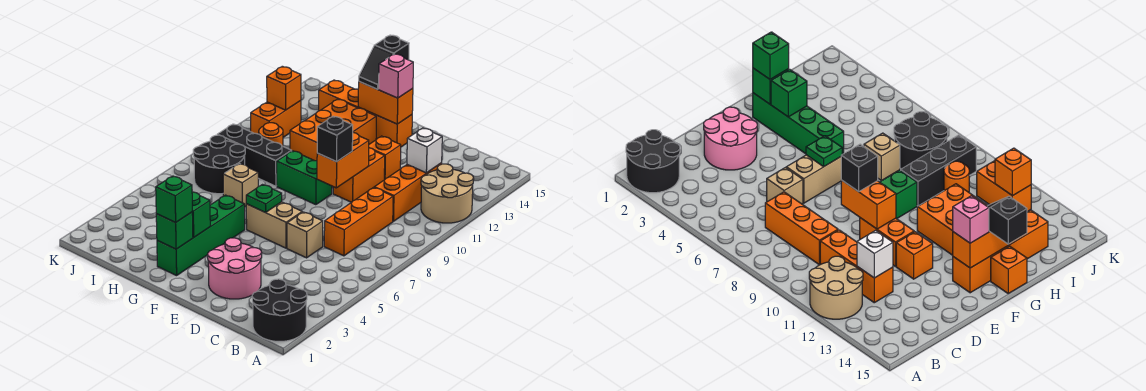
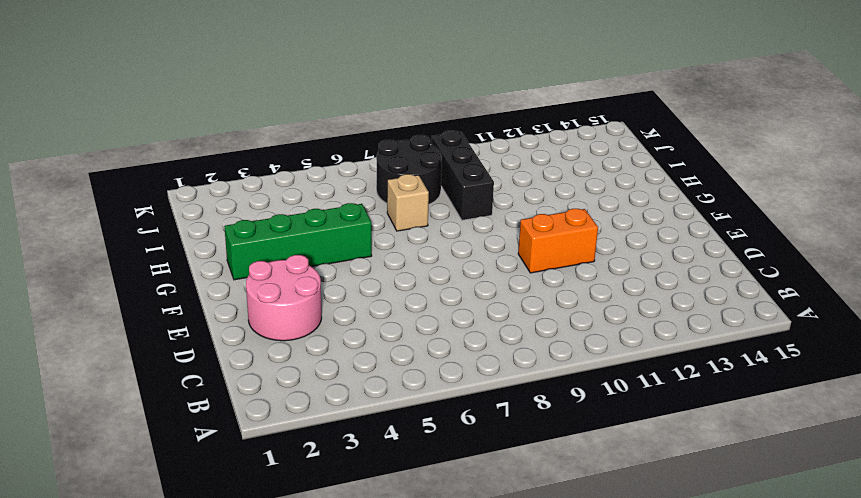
none -> black 2x2 round brick [252,279,307,341]
none -> tan 2x2 round brick [421,164,474,223]
none -> orange 1x3 brick [324,187,393,256]
none -> orange 1x3 brick [374,163,442,221]

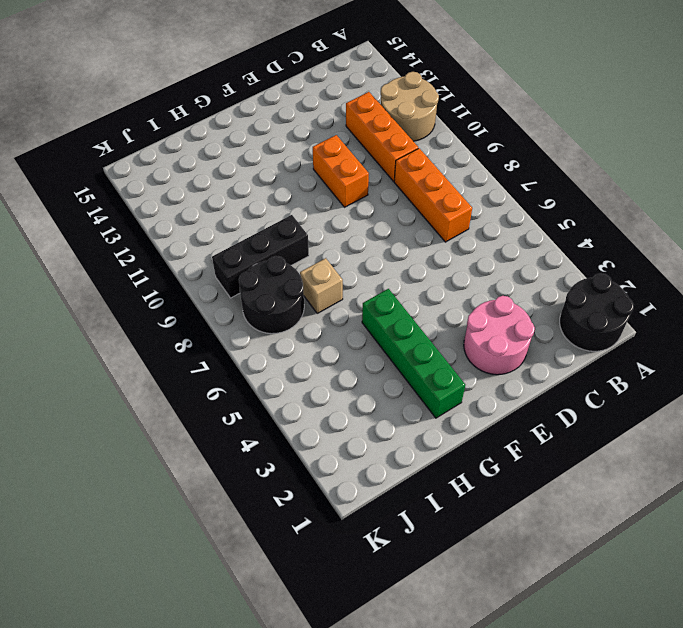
none -> tan 1x1 brick [287,212,323,258]
none -> tan 1x2 brick [246,202,302,248]
none -> orange 1x1 brick [369,136,401,180]
none -> green 1x2 brick [277,151,332,205]

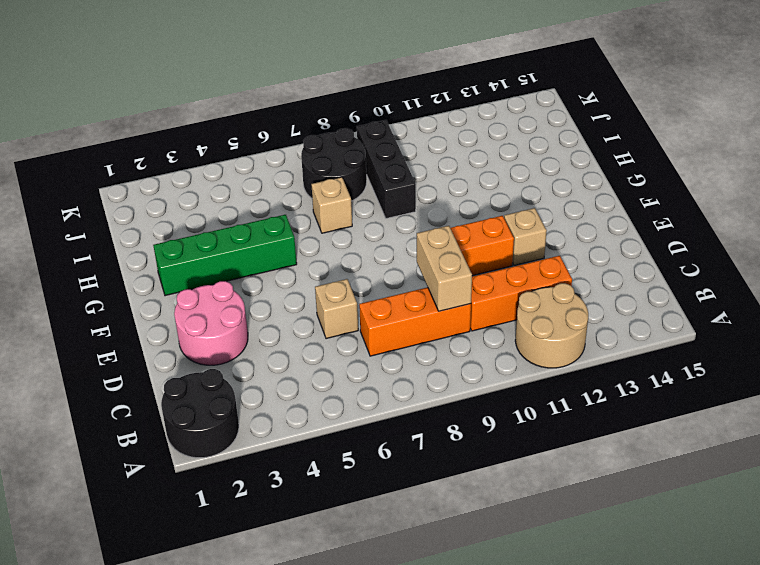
tan 1x2 brick [417,226,472,311] -> tan 1x2 brick moved to [246,202,302,248]
tan 1x1 brick [504,208,547,266] -> orange 1x1 brick [369,136,401,180]
none -> green 1x2 brick [277,151,332,205]
none -> orange 1x4 brick [319,80,412,147]
none -> orange 2x3 brick [290,99,376,161]
none -> orange 1x1 brick [991,246,1027,293]

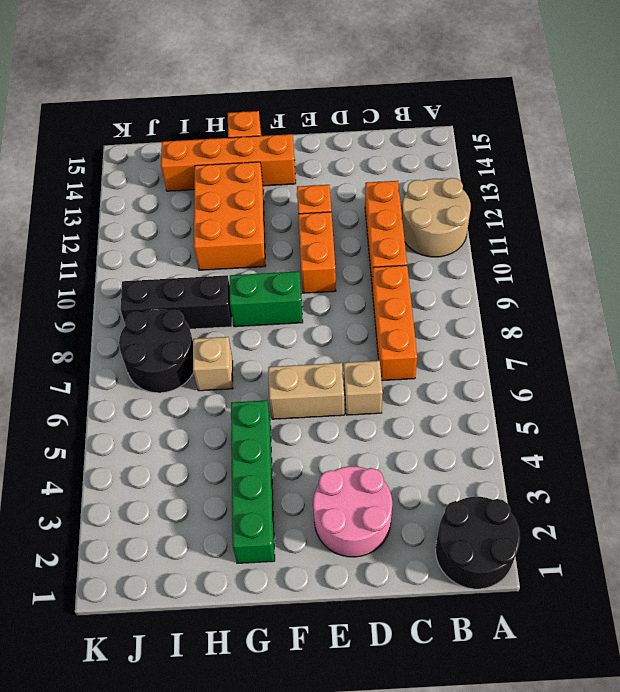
none -> orange 1x1 round brick [259,123,283,146]
none -> orange 1x2 brick [251,101,301,137]
none -> white 1x1 brick [407,128,442,173]
none -> orange 1x2 brick [317,133,369,188]

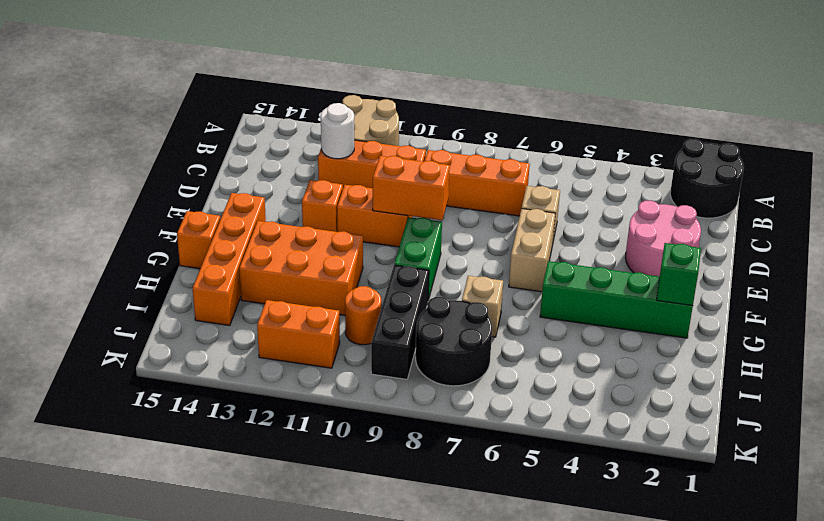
white 1x1 round brick [321,103,354,159] -> white 1x1 brick [407,128,442,173]
none -> green 1x1 plate [246,185,282,212]
none -> orange 1x2 brick [358,82,413,124]
none -> green 1x1 brick [192,192,210,238]
none -> orange 1x1 brick [267,66,301,110]

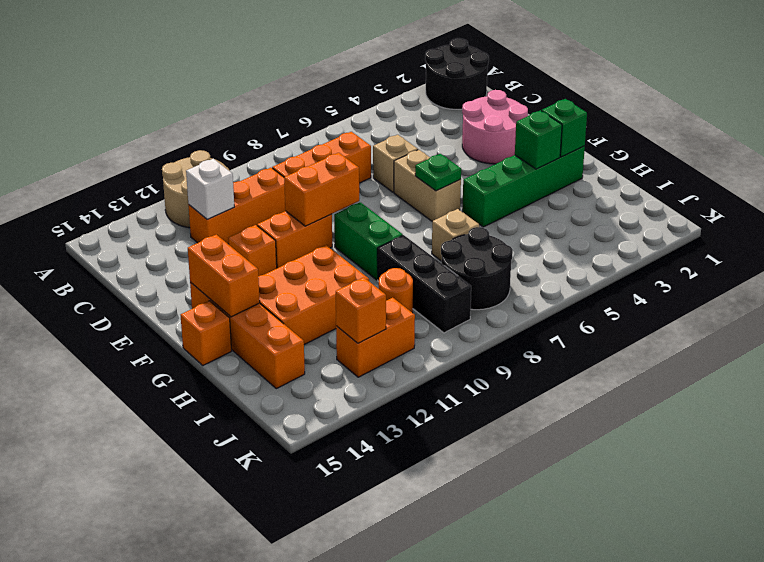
none -> black 1x1 brick [317,116,353,162]
none -> pink 1x1 brick [379,54,413,98]
none -> green 1x1 brick [156,176,192,223]
none -> black 1x2 slope [359,35,409,89]

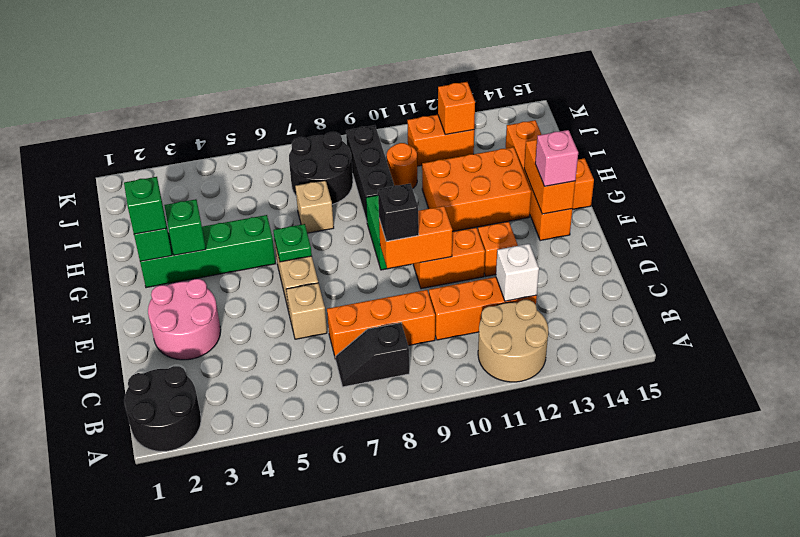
black 1x2 slope [335,323,409,387] -> black 1x2 slope moved to [359,35,409,89]

